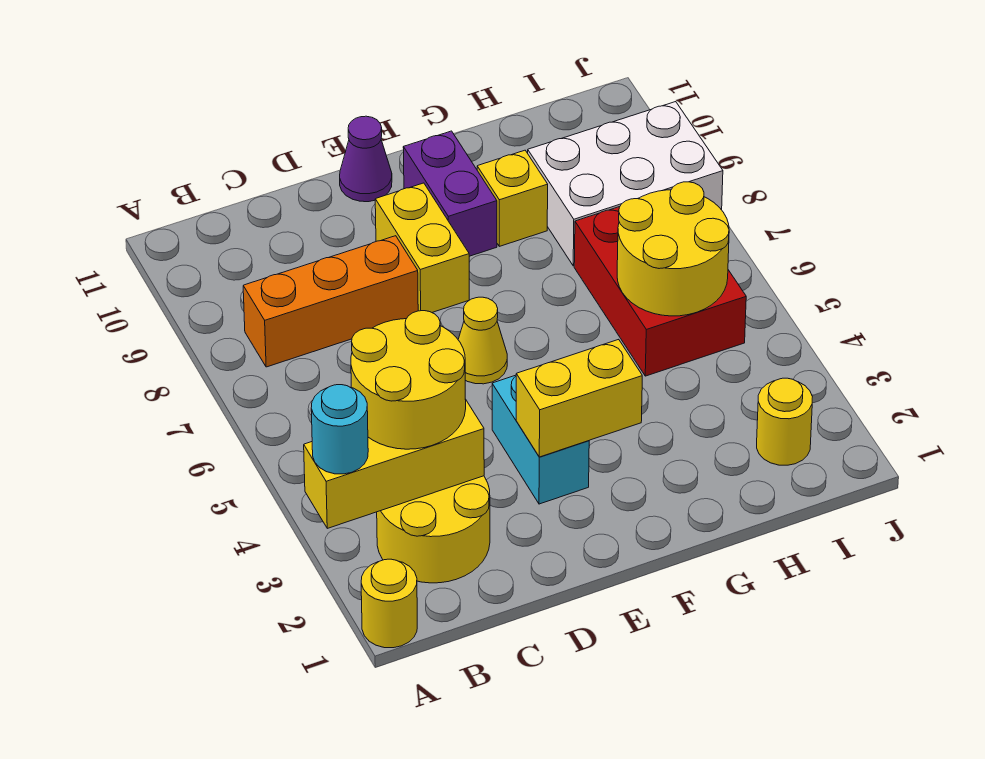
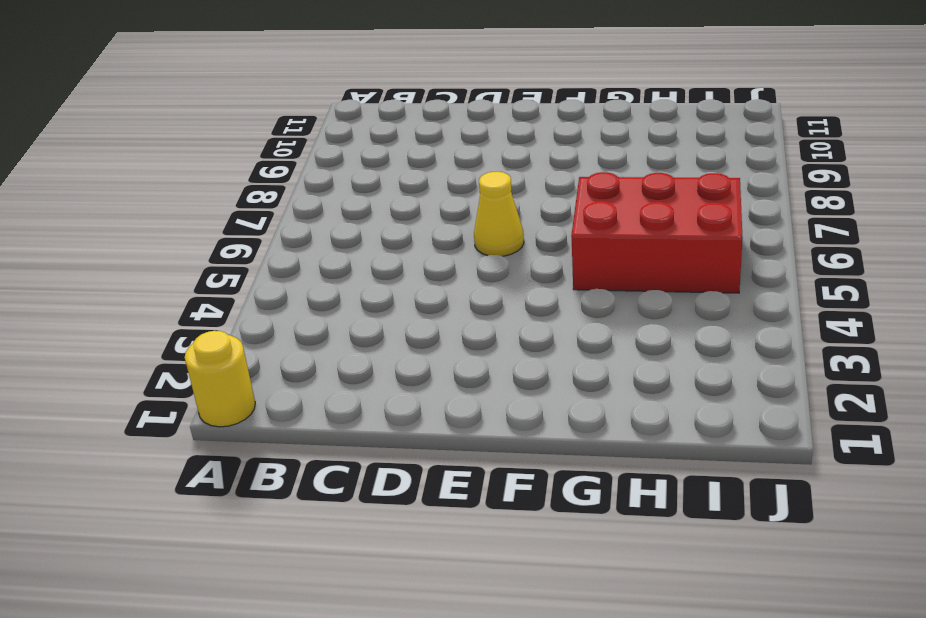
red 2x3 brick [571,172,743,293] -> red 2x3 brick turned to [574,207,746,376]
none -> yellow 2x2 round brick [377,476,490,583]
none -> orange 1x3 brick [243,236,418,367]
none -> cyan 1x2 brick [492,375,589,504]

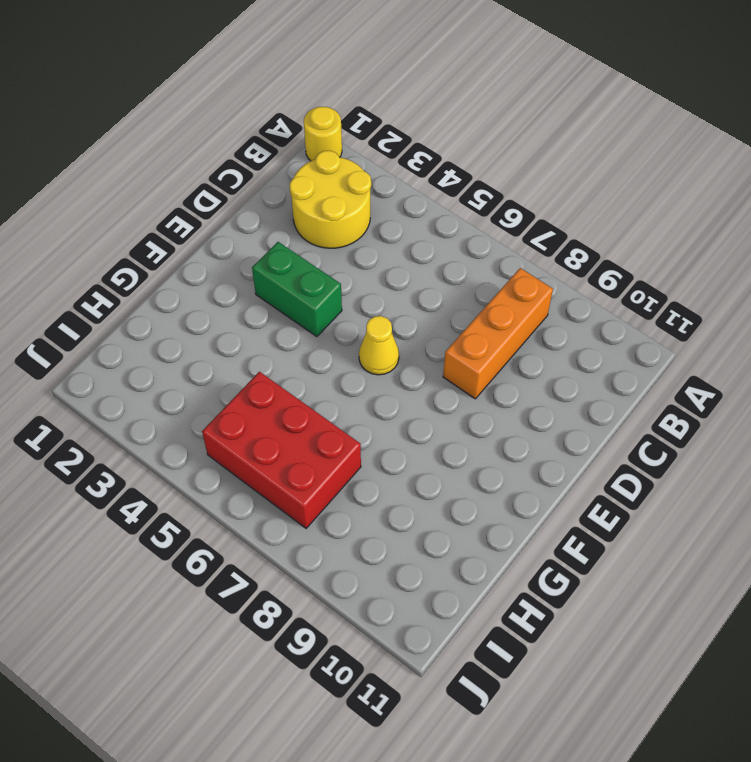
green 1x2 brick [252,242,342,337] -> cyan 1x2 brick [492,375,589,504]
none -> yellow 1x2 brick [375,183,469,312]
none -> purple 1x1 cone [340,116,392,202]
none -> purple 1x2 brick [403,131,497,256]

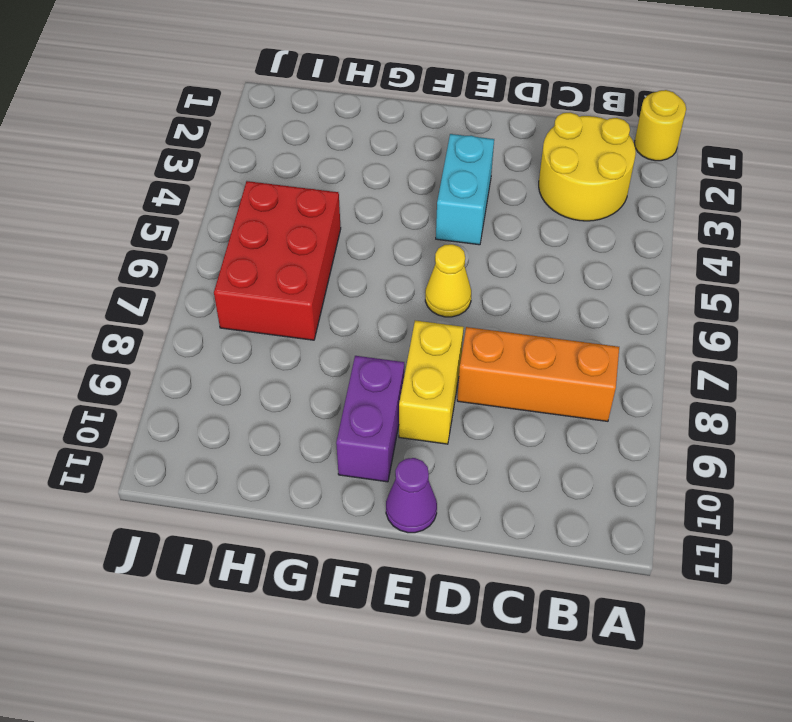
none -> yellow 1x1 brick [477,150,548,246]
none -> white 2x3 brick [528,102,723,266]
none -> yellow 1x1 round brick [757,378,812,465]

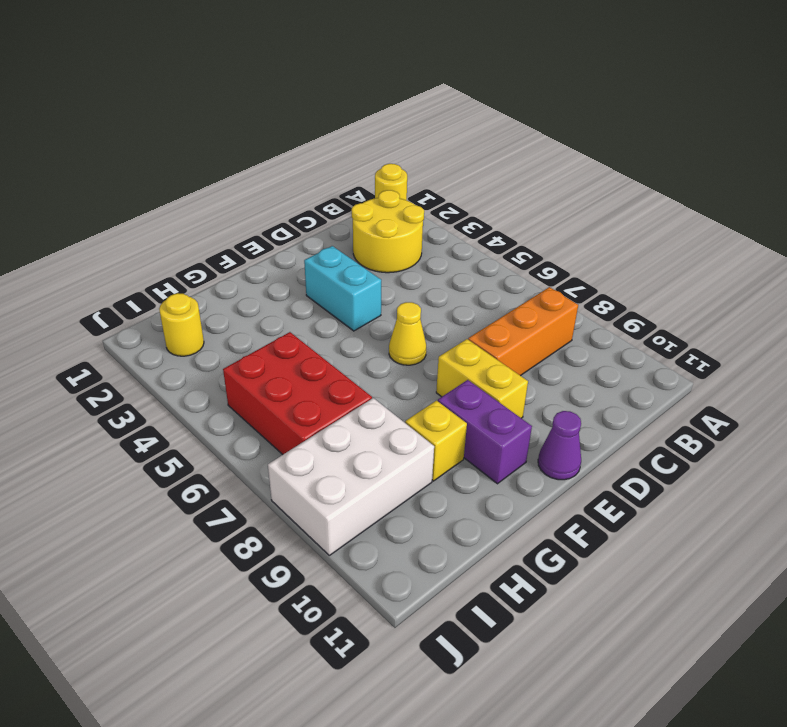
none -> yellow 1x3 brick [304,399,484,528]
none -> yellow 1x2 brick [516,339,642,457]
none -> yellow 2x2 round brick [617,182,729,316]

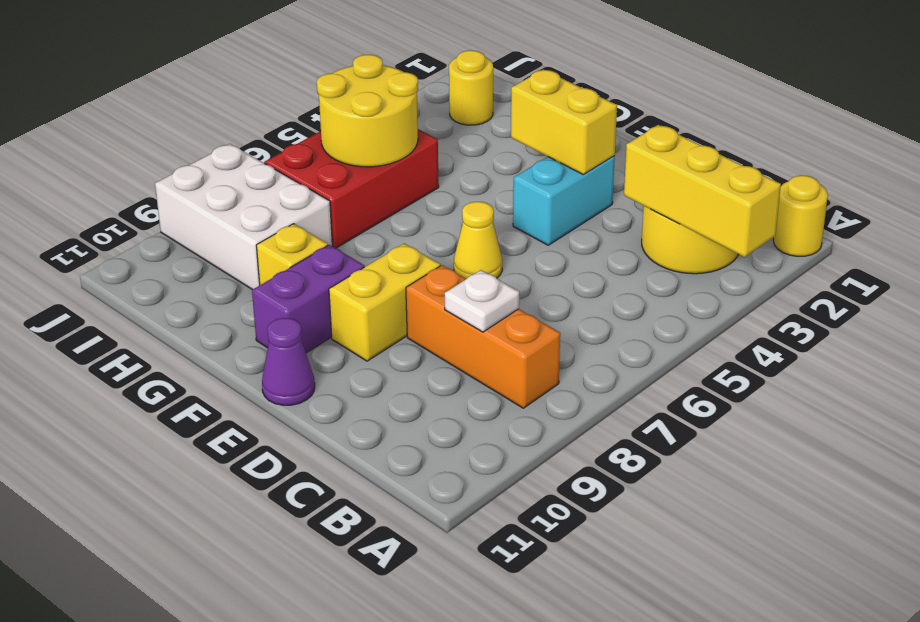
white 1x1 plate [445,270,519,332] -> none
none -> cyan 1x1 round brick [311,385,368,474]
none -> yellow 2x2 round brick [351,311,466,449]

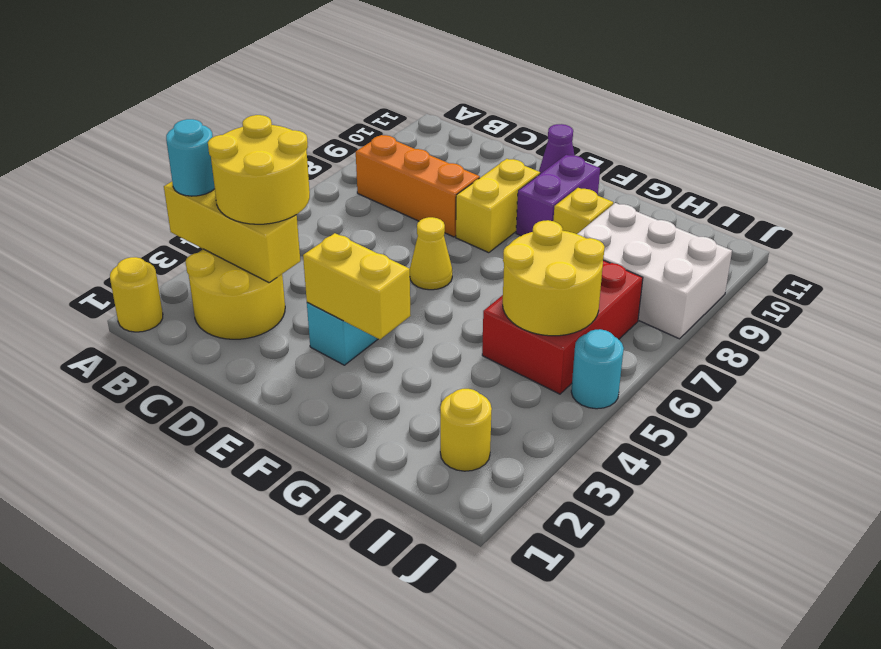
cyan 1x1 round brick [571,329,624,409] -> none

